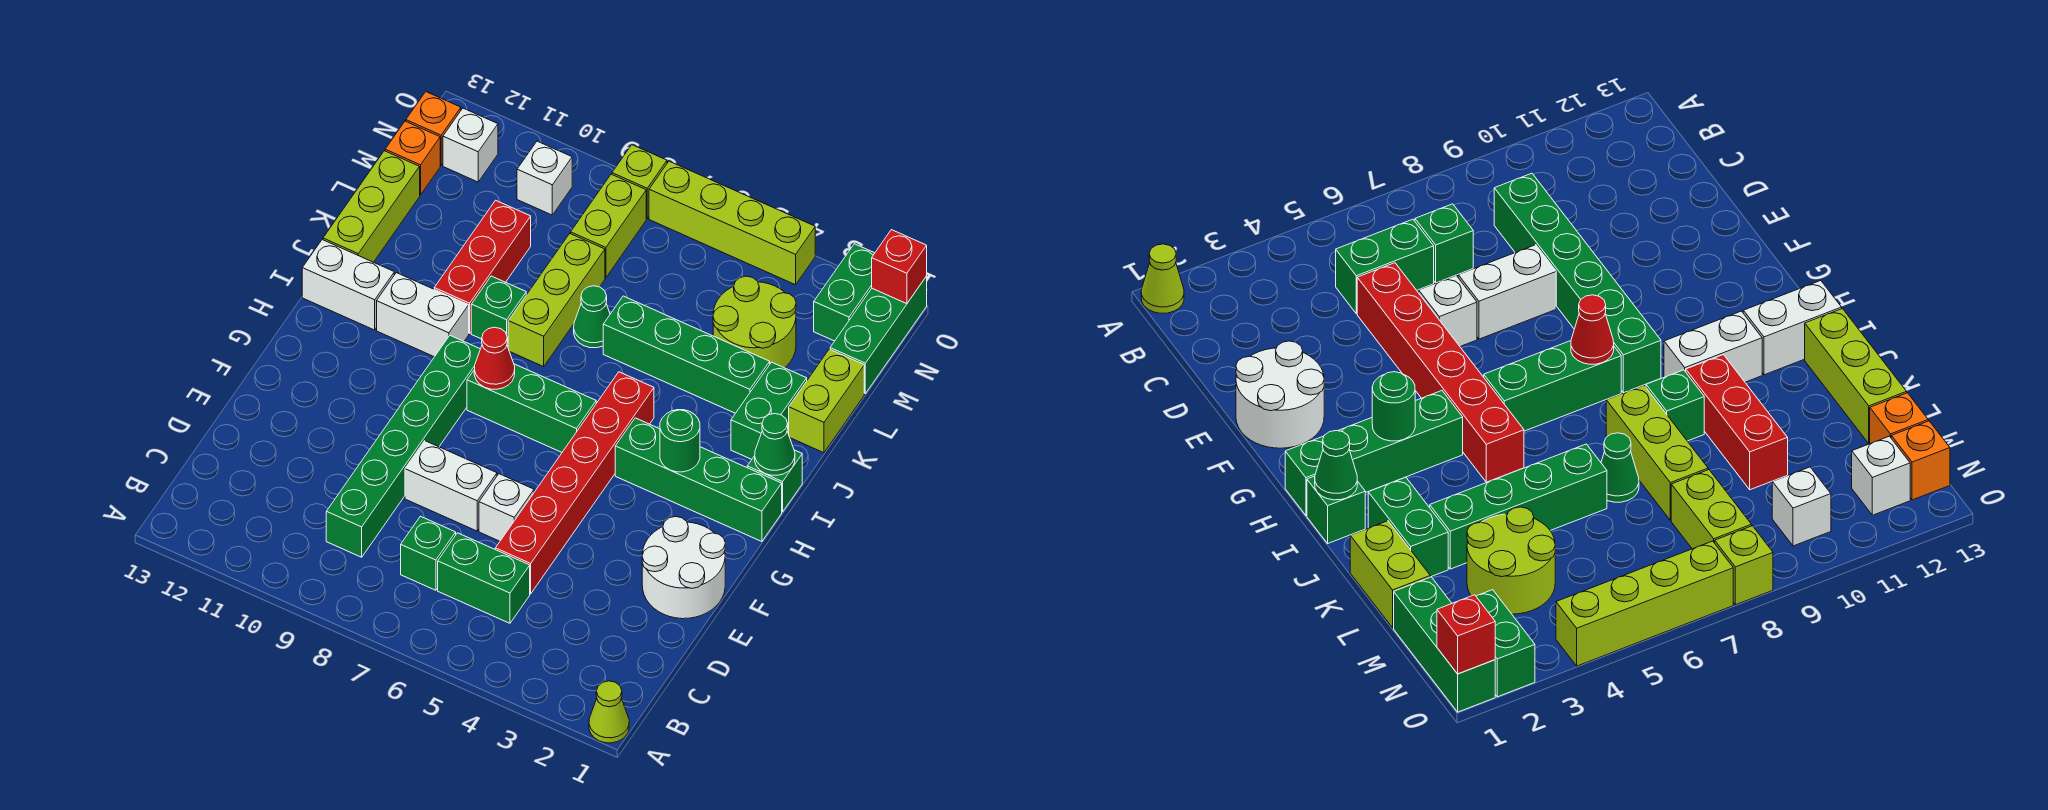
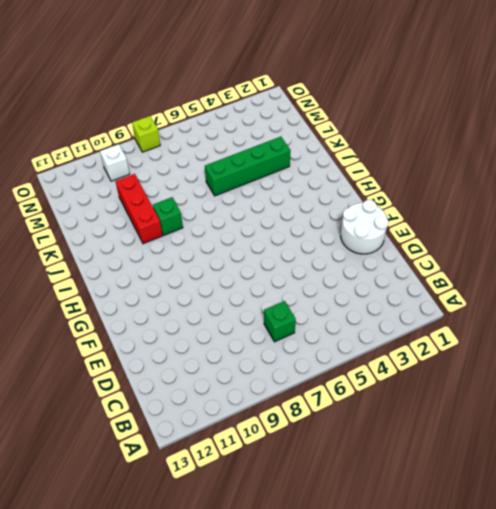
none -> lime 1x1 cone [589,681,629,743]
none -> green 1x2 brick [438,533,530,623]
none -> green 1x6 brick [326,336,480,557]
none -> red 1x6 brick [495,372,654,594]

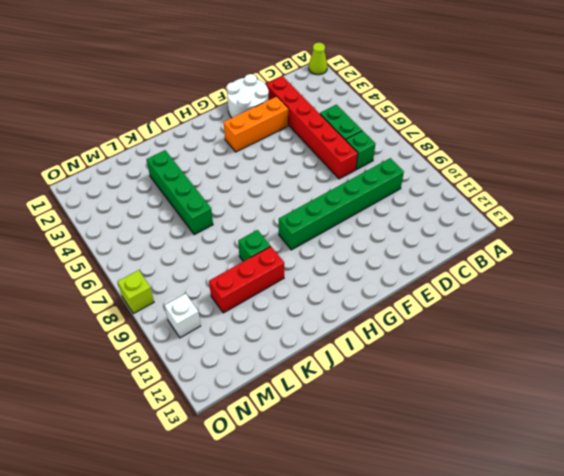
red 1x6 brick [266,76,358,179] -> red 1x6 brick turned to [495,372,654,594]
orange 1x3 brick [224,97,288,152] -> none
none -> white 1x1 brick [479,474,534,541]
none -> white 1x2 brick [405,441,497,531]
none -> green 1x4 brick [615,418,782,542]
none -> green 1x3 brick [467,364,596,452]

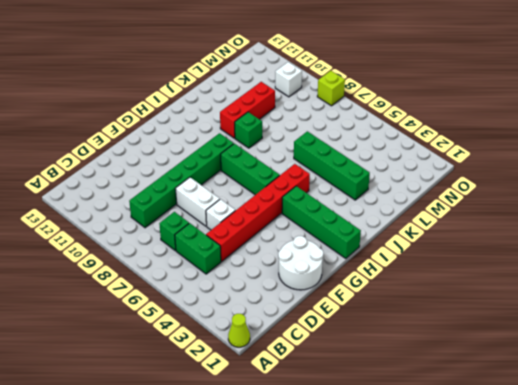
none -> green 1x1 brick [747,450,802,512]
none -> white 1x2 brick [377,273,469,357]
none -> white 1x2 brick [302,240,394,330]
none -> green 1x2 brick [731,362,807,459]

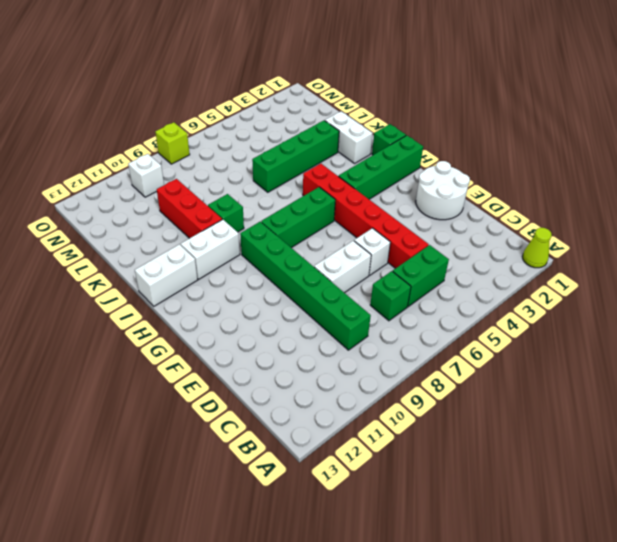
white 1x2 brick [325,111,373,163] -> green 1x2 brick [731,362,807,459]
none -> lime 1x3 brick [508,234,605,367]
none -> lime 1x3 brick [323,151,420,262]
none -> lime 1x2 brick [789,349,864,453]
none -> green 1x1 cone [574,286,610,348]

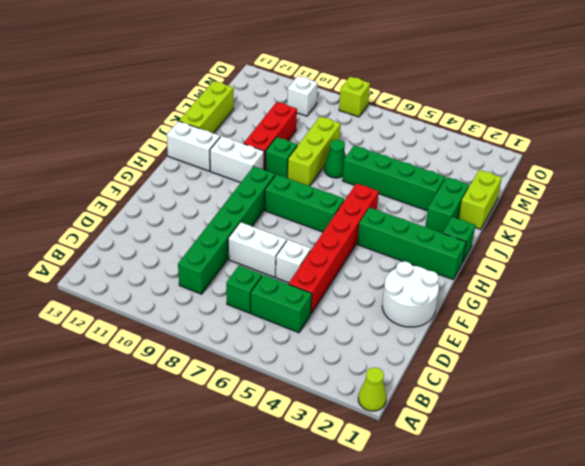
none -> lime 2x2 round brick [713,276,796,368]
none -> green 1x3 brick [830,276,927,393]
none -> lime 1x2 brick [571,174,646,278]
none -> orange 1x1 brick [385,121,440,195]

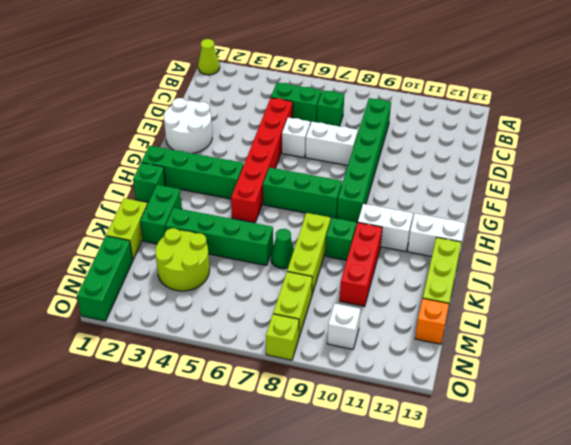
none -> green 1x2 brick [814,244,875,341]
none -> white 1x1 brick [443,108,498,182]
none -> orange 1x1 brick [406,92,461,165]
none -> lime 1x4 brick [649,161,815,285]

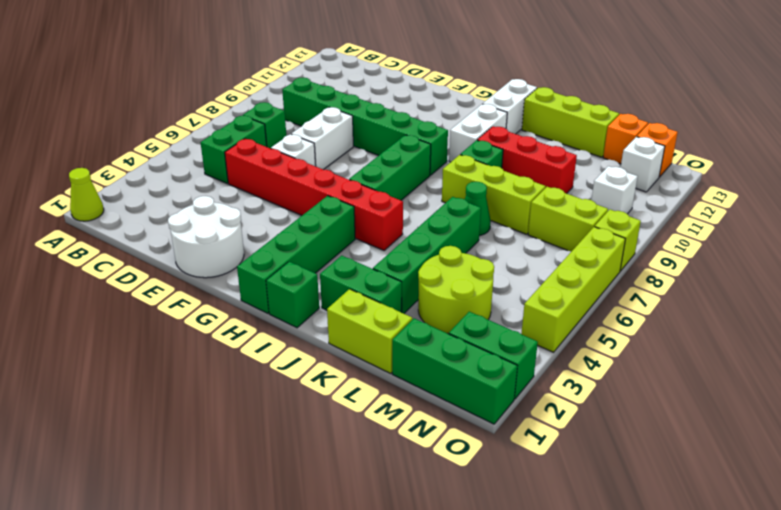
none -> green 1x1 round brick [660,410,700,472]
none -> red 1x1 cone [474,327,515,389]
none -> green 1x1 cone [755,414,795,475]
none -> red 1x1 brick [872,230,927,304]

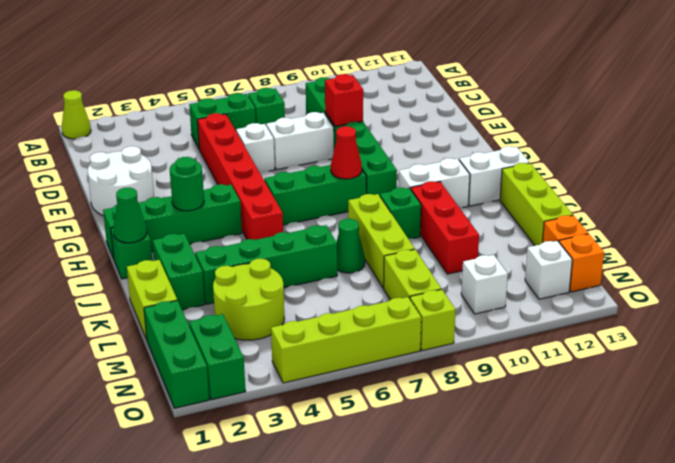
red 1x1 brick [325,74,363,126] -> red 1x1 brick moved to [872,230,927,304]

